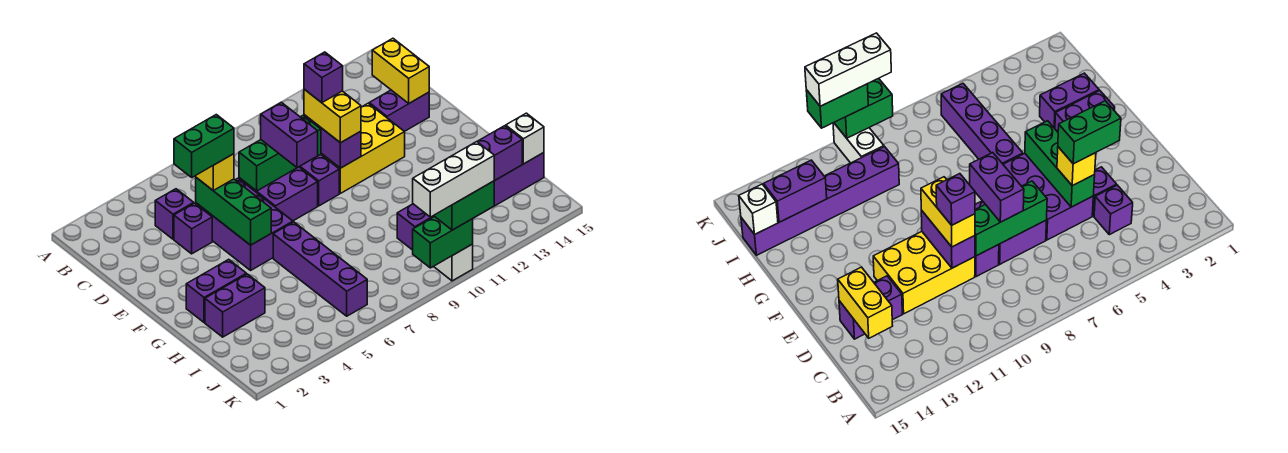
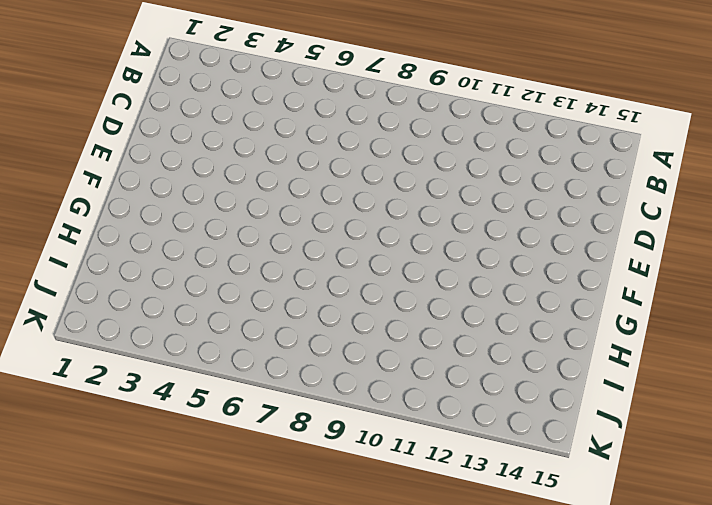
none -> purple 1x1 brick [155,189,194,239]
none -> purple 1x1 brick [174,203,212,254]
none -> purple 2x3 brick [196,178,293,270]

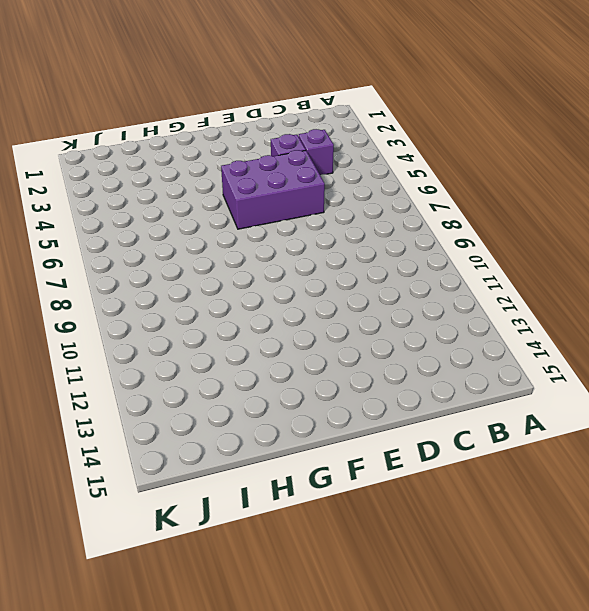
none -> purple 2x2 brick [239,167,318,221]
none -> purple 1x2 brick [299,154,339,206]
none -> yellow 2x3 brick [321,103,405,193]

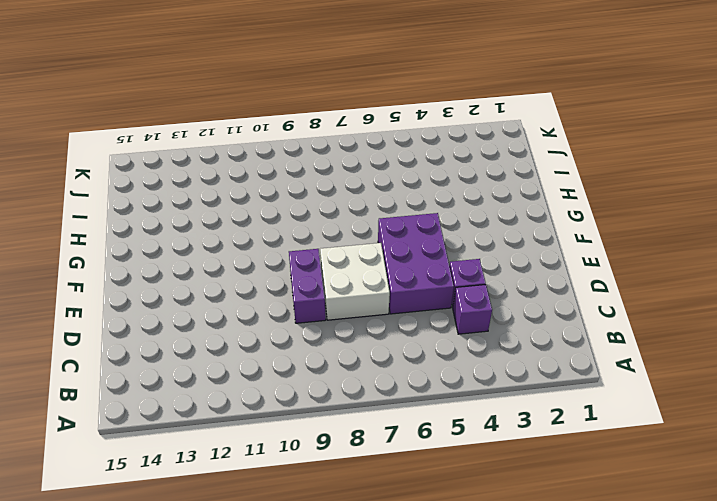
white 2x2 brick [320,243,390,320] -> purple 2x2 brick [239,167,318,221]
none -> yellow 2x3 brick [321,103,405,193]
none -> purple 1x2 brick [369,90,429,132]
none -> purple 1x2 brick [186,259,246,323]

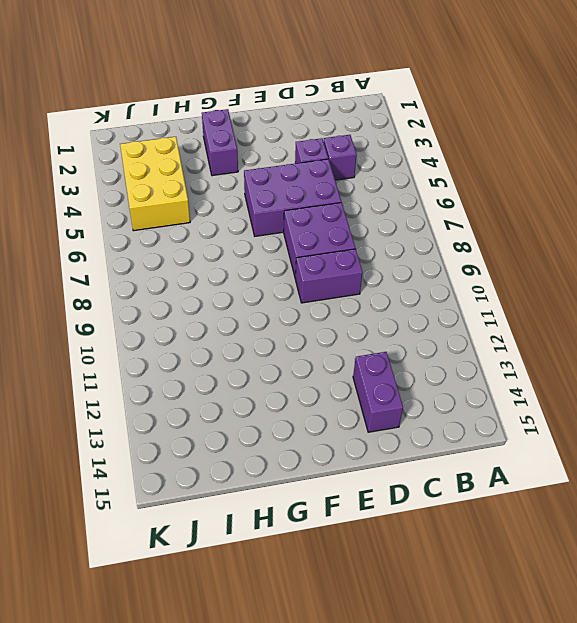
yellow 2x3 brick [120,137,190,231] -> yellow 2x3 brick moved to [321,103,405,193]
none -> purple 1x4 brick [273,222,367,316]
none -> purple 1x2 brick [205,274,265,337]
none -> purple 1x6 brick [397,153,544,250]

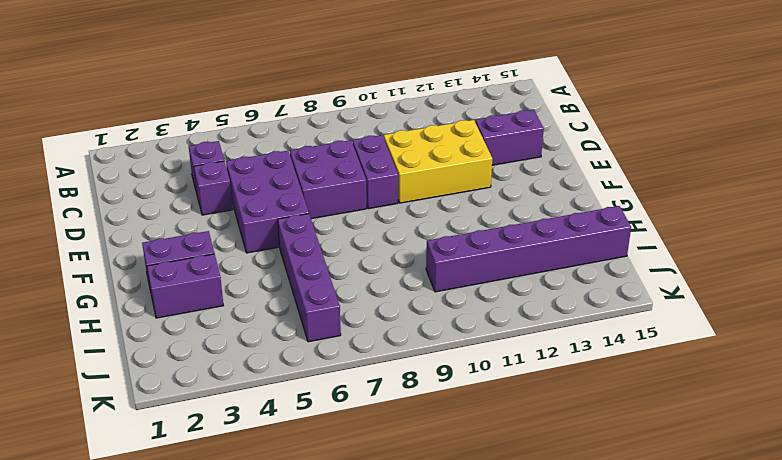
none -> white 1x2 brick [434,244,473,281]
none -> yellow 1x2 brick [372,38,429,103]
none -> green 1x3 brick [196,178,271,245]

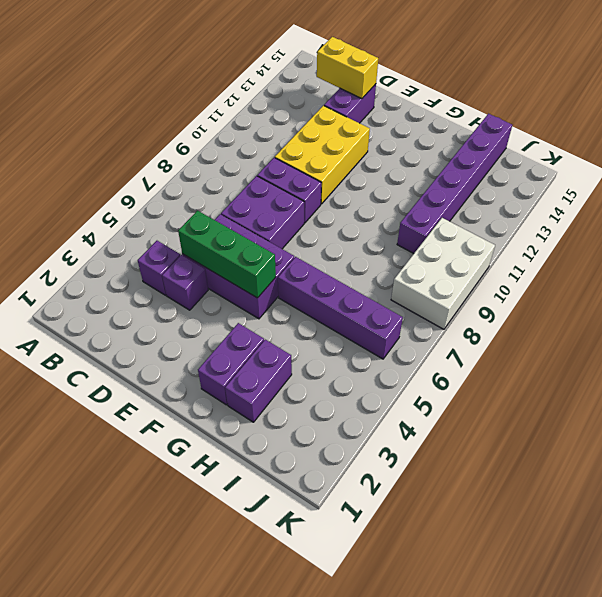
white 2x3 brick [391,218,495,329] -> white 1x2 brick [434,244,473,281]
none -> green 1x3 brick [239,116,321,191]
none -> purple 1x2 brick [304,115,361,168]
none -> purple 1x2 brick [477,126,522,181]

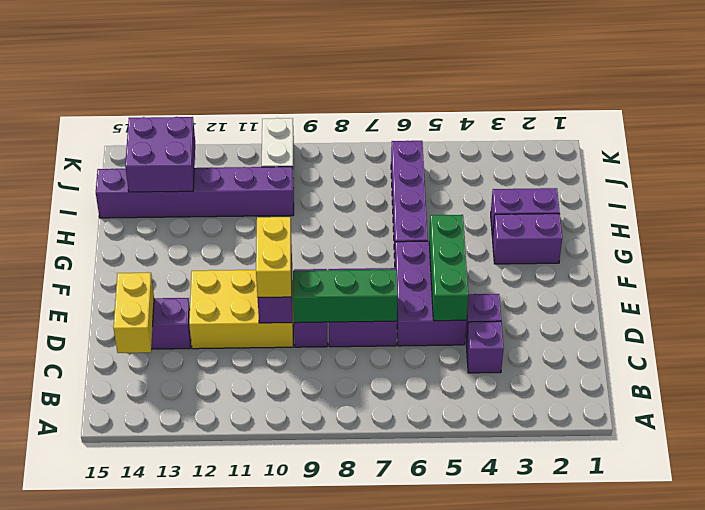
purple 2x2 brick [125,117,195,192] -> purple 1x2 brick [477,126,522,181]
none -> white 1x1 brick [506,113,544,164]
none -> green 1x2 brick [413,217,473,268]
none -> yellow 1x1 brick [196,154,234,191]

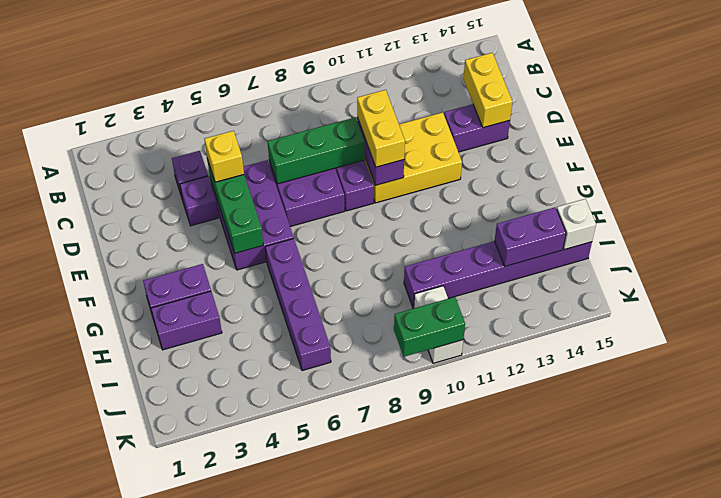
none -> purple 1x2 brick [261,102,318,168]
none -> green 1x2 brick [434,181,494,230]
none -> green 1x2 brick [174,115,234,177]

